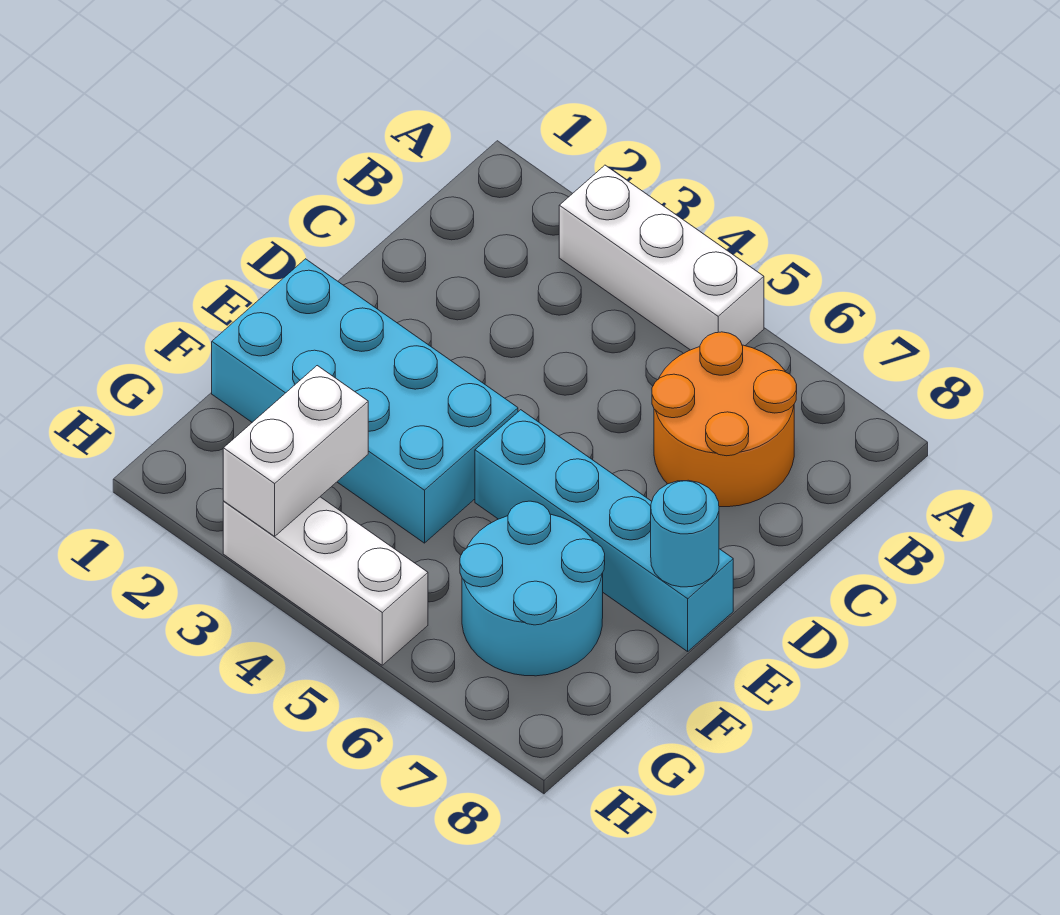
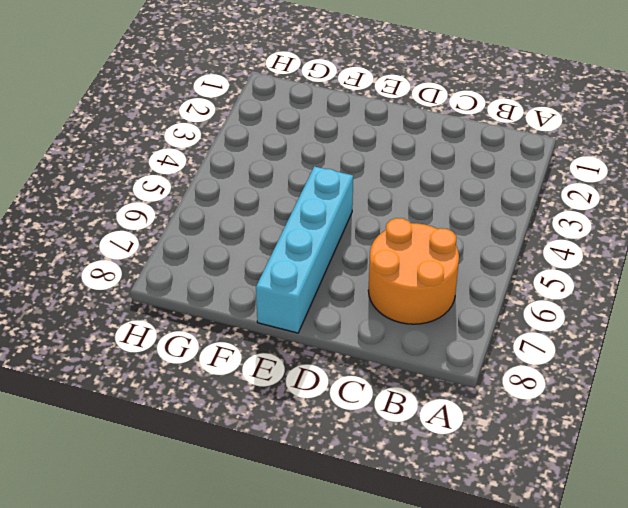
none -> white 1x3 brick [559,165,764,350]
none -> cyan 2x4 brick [212,259,518,543]

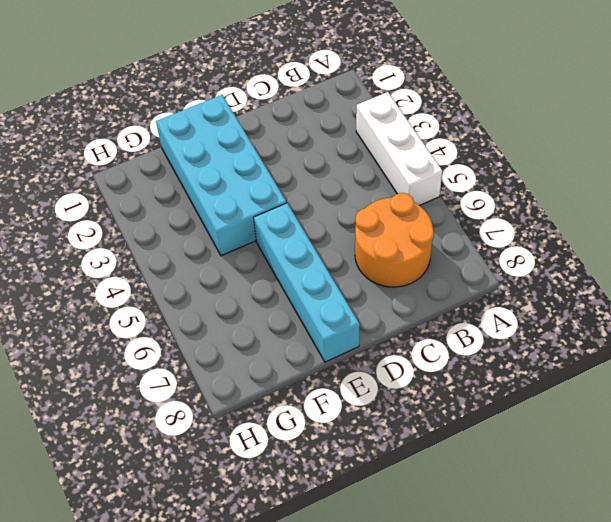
none -> cyan 2x2 round brick [460,501,605,676]
none -> white 1x3 brick [223,497,428,665]

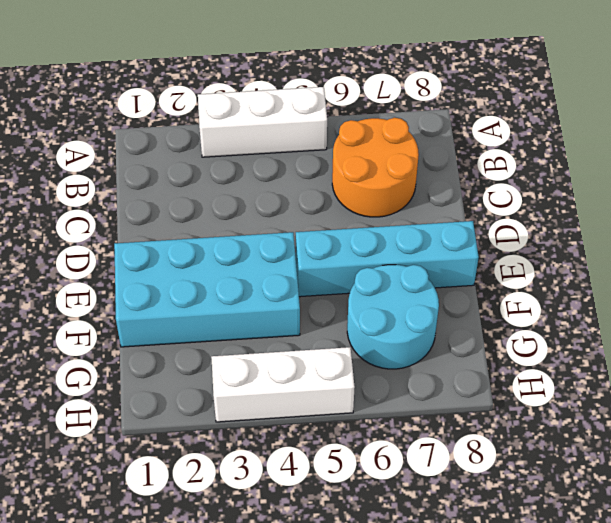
none -> cyan 1x1 round brick [651,480,719,587]
none -> white 1x2 brick [223,366,368,536]

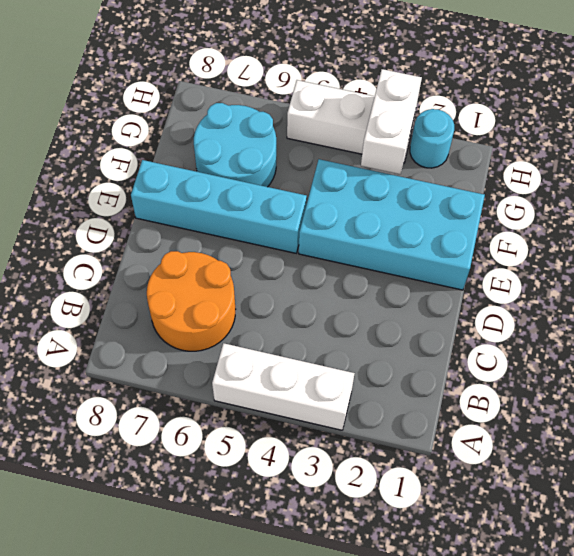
cyan 1x1 round brick [410,109,454,168] -> cyan 1x1 round brick moved to [651,480,719,587]

